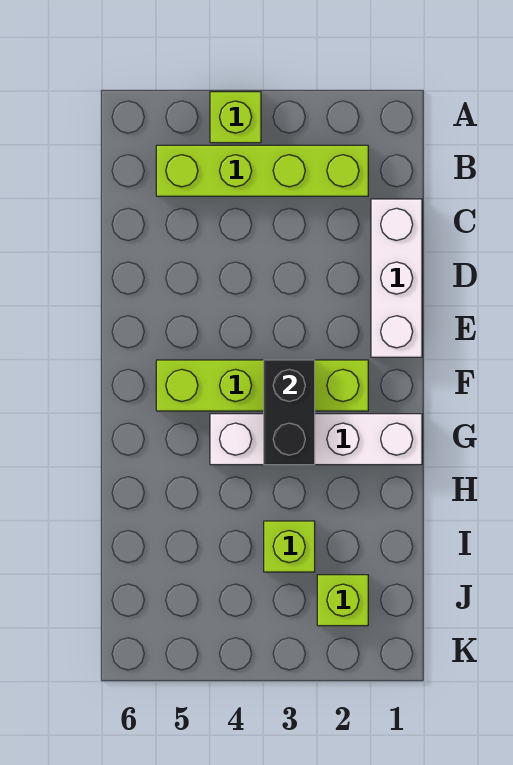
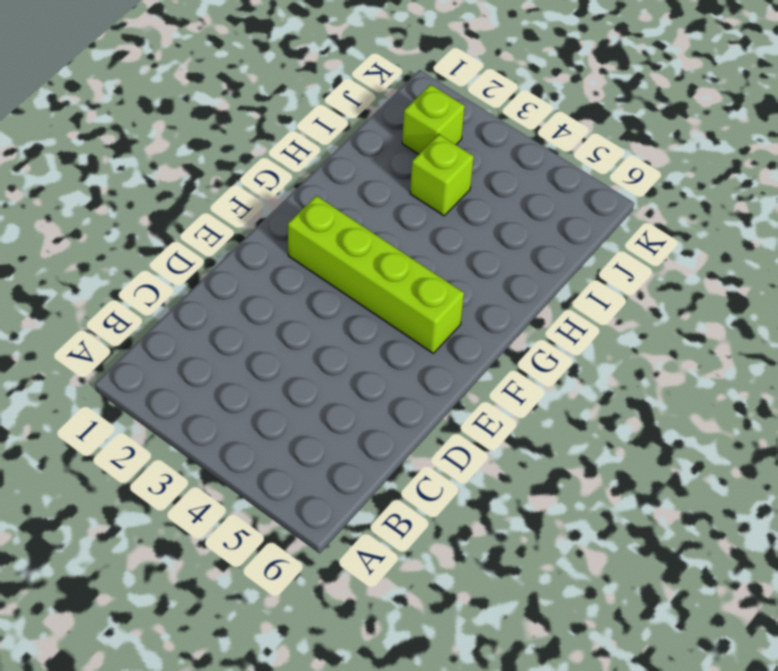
none -> lime 1x1 brick [210,92,261,143]
none -> lime 1x4 brick [156,145,368,196]

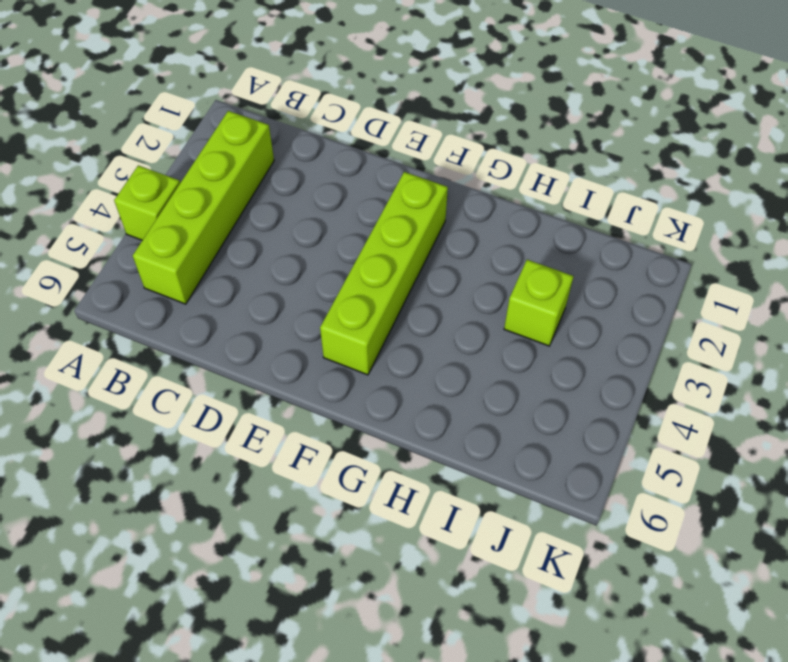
none -> white 1x3 brick [371,199,422,357]
none -> white 1x4 brick [210,414,422,465]

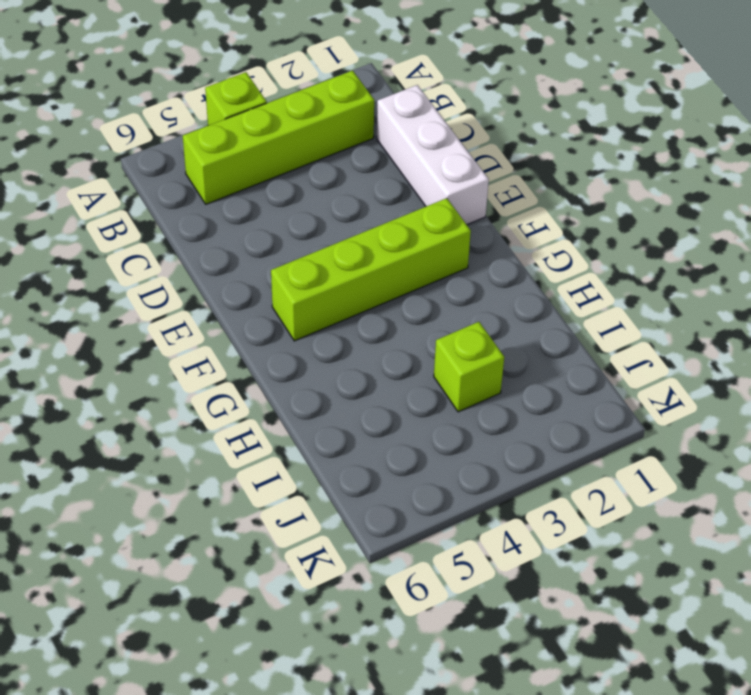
none -> white 1x4 brick [210,414,422,465]
none -> lime 1x1 brick [317,575,368,626]

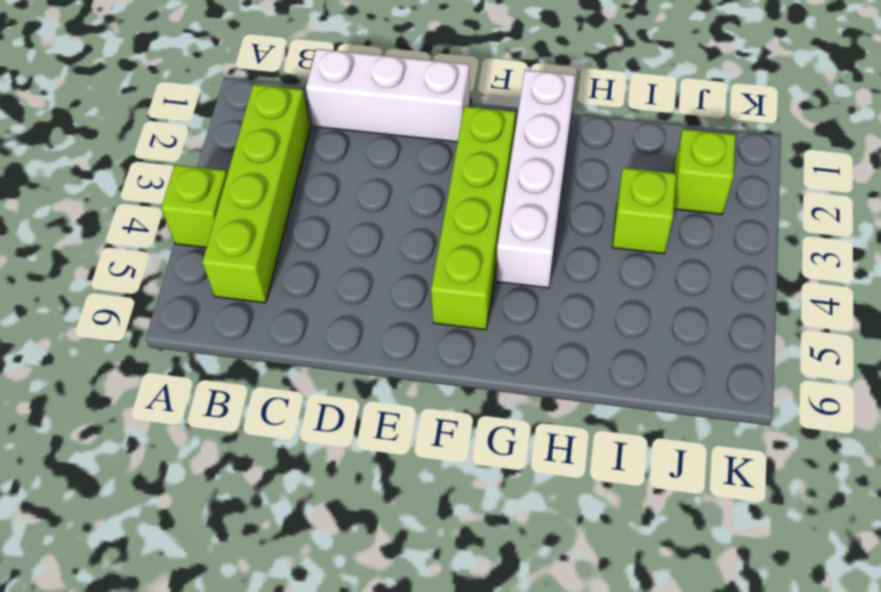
none -> black 1x2 brick [264,360,315,465]

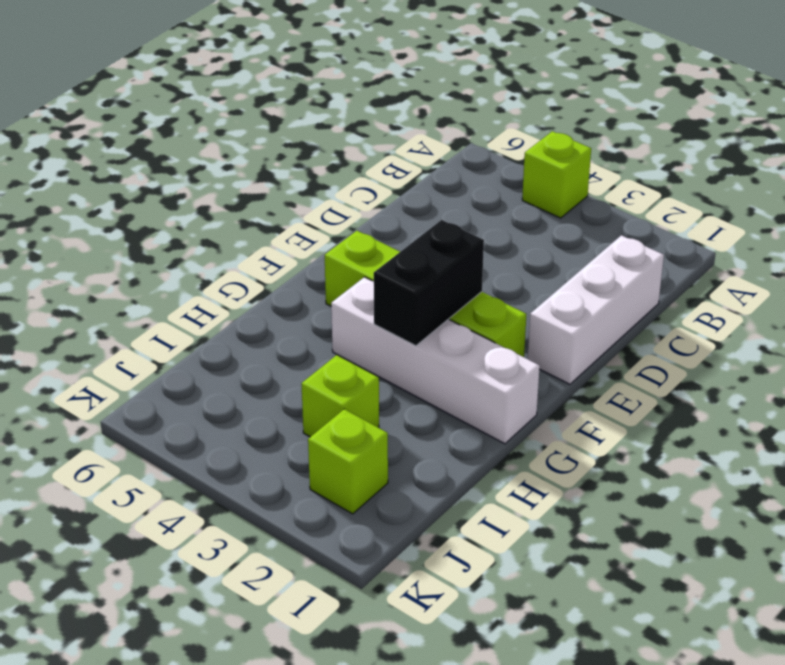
none -> lime 1x4 brick [156,145,368,196]

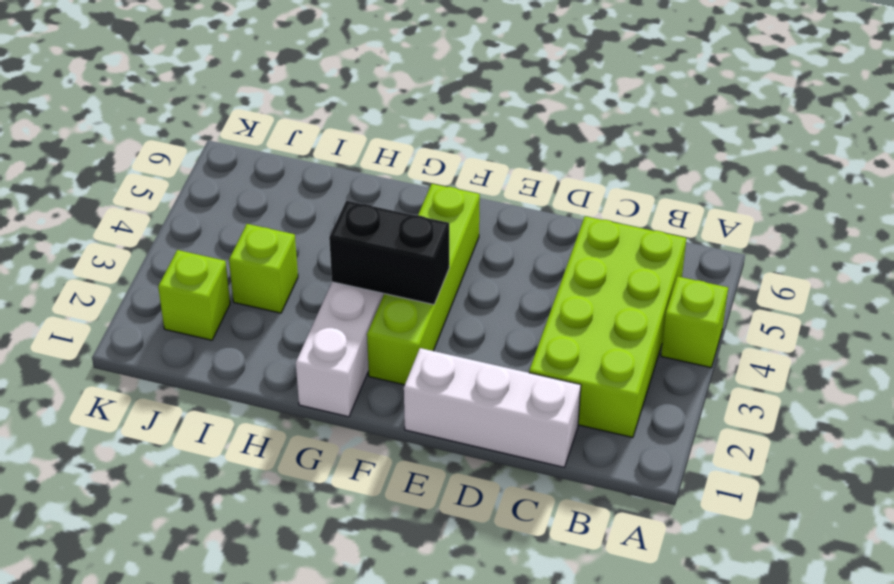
lime 2x4 brick [529,216,686,437] -> lime 1x4 brick [156,145,368,196]

